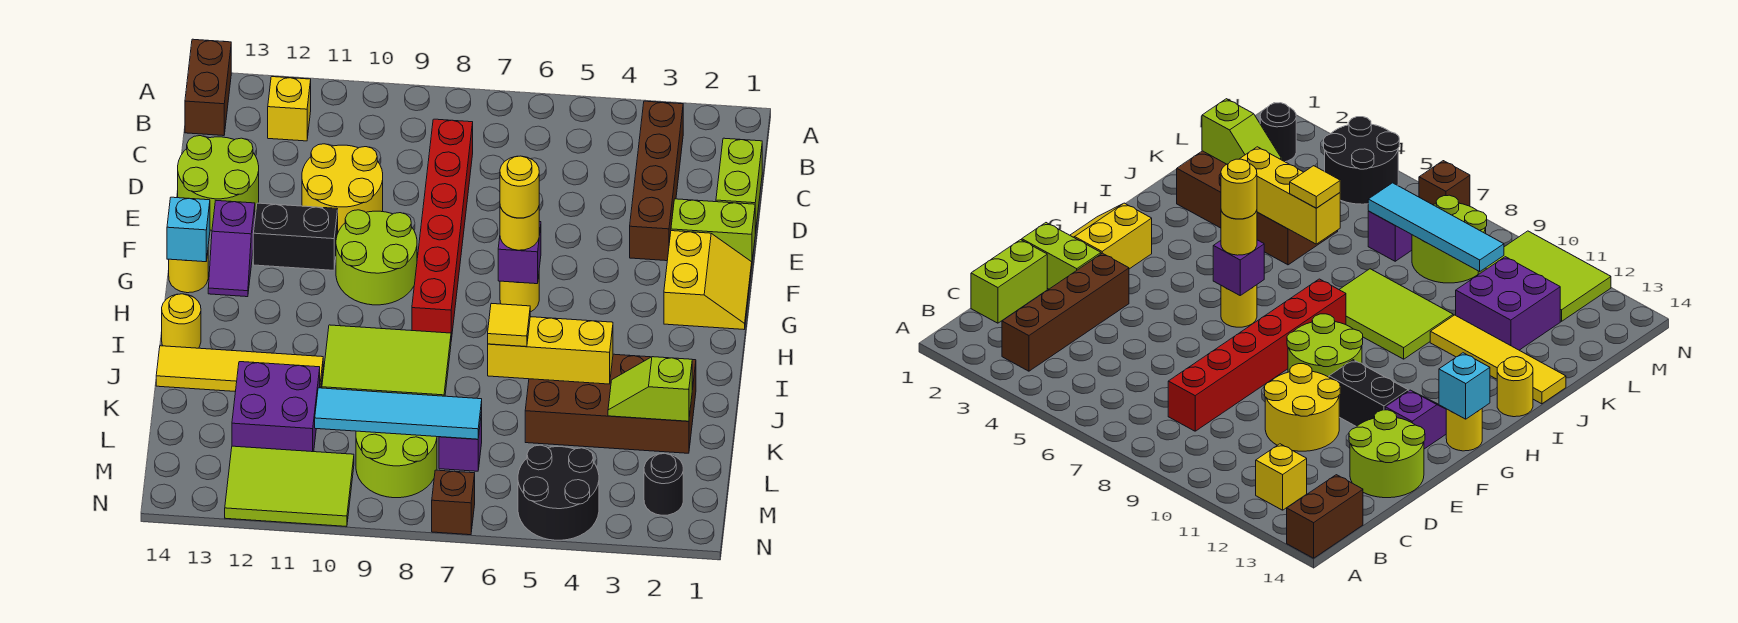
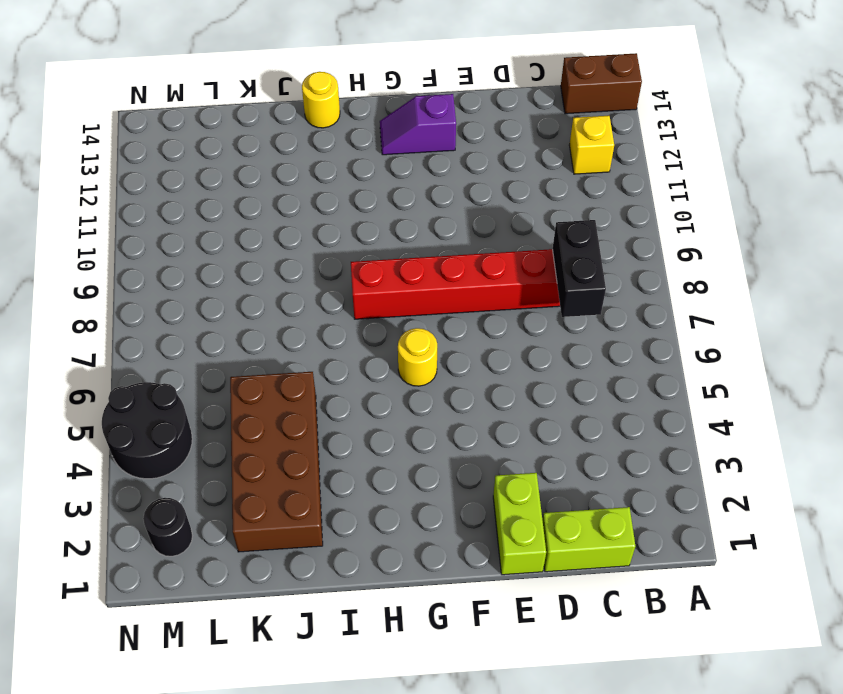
black 1x2 brick [553,220,606,317] -> black 1x2 brick moved to [253,203,338,270]
none -> brown 1x4 brick [630,101,683,261]
none -> yellow 2x2 round brick [302,144,383,232]
none -> lime 2x2 round brick [178,136,259,230]
none -> yellow 2x2 slope [664,231,752,329]

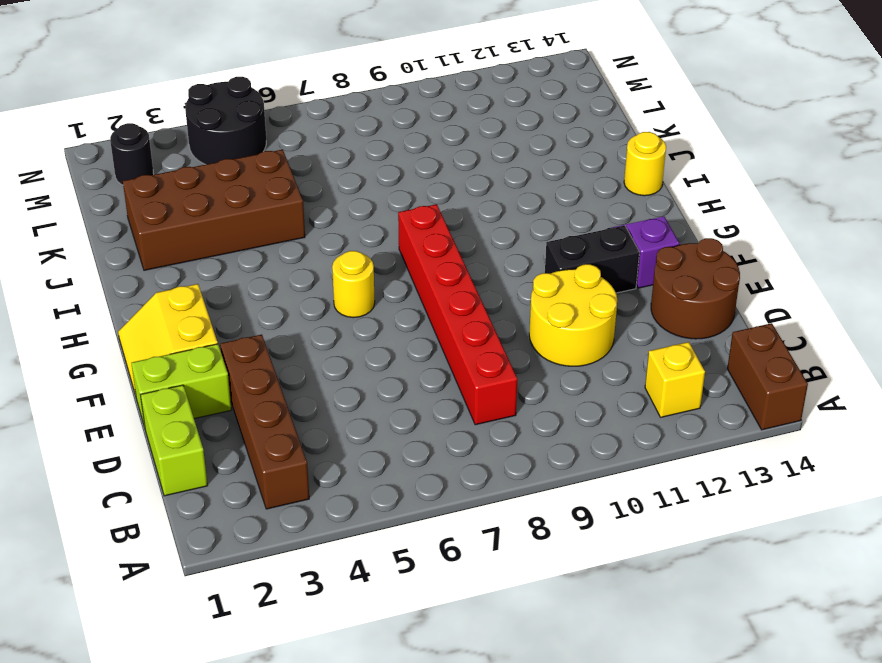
brown 2x2 round brick [651,238,740,339] -> lime 2x2 round brick [178,136,259,230]
none -> lime 2x2 round brick [336,210,417,305]
none -> yellow 1x1 round brick [169,253,208,293]
none -> lime 2x3 tile [322,325,451,396]
none -> yellow 1x4 tile [156,346,323,392]

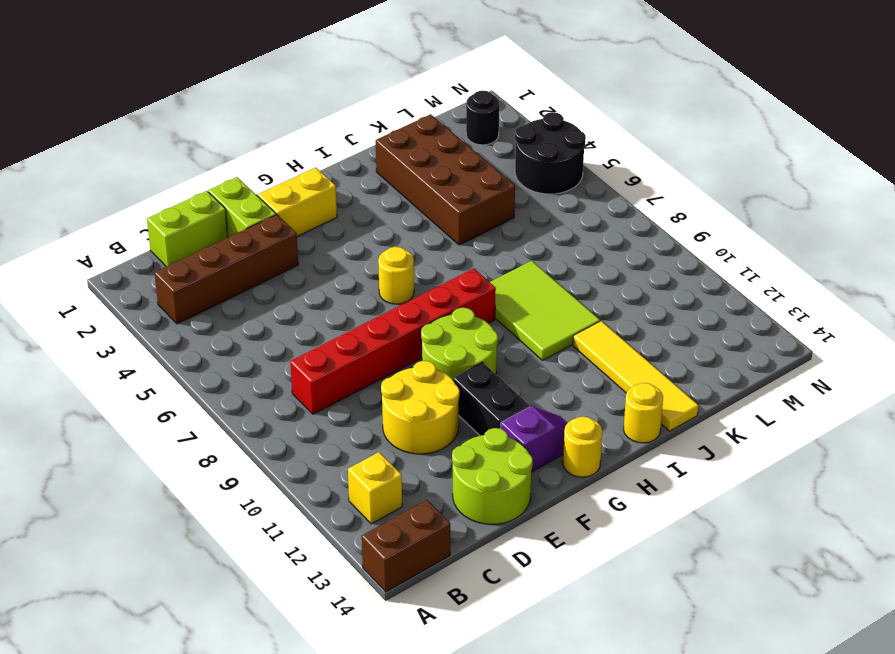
none -> purple 2x2 brick [232,362,320,452]
none -> purple 1x1 brick [439,412,482,471]
none -> lime 2x2 round brick [356,431,437,498]
none -> lime 2x3 tile [225,446,354,526]

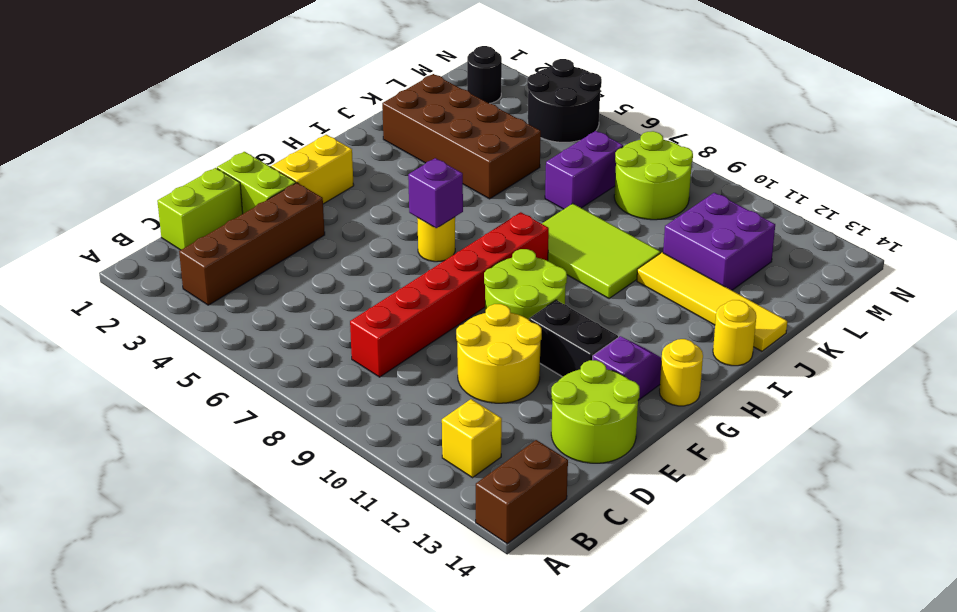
purple 1x2 brick [545,131,623,209] -> purple 1x1 brick [439,412,482,471]
none -> lime 2x3 tile [225,446,354,526]
none -> brown 1x1 brick [432,470,475,535]
none -> cyan 1x1 brick [167,197,210,262]
none -> yellow 1x3 brick [488,317,613,384]

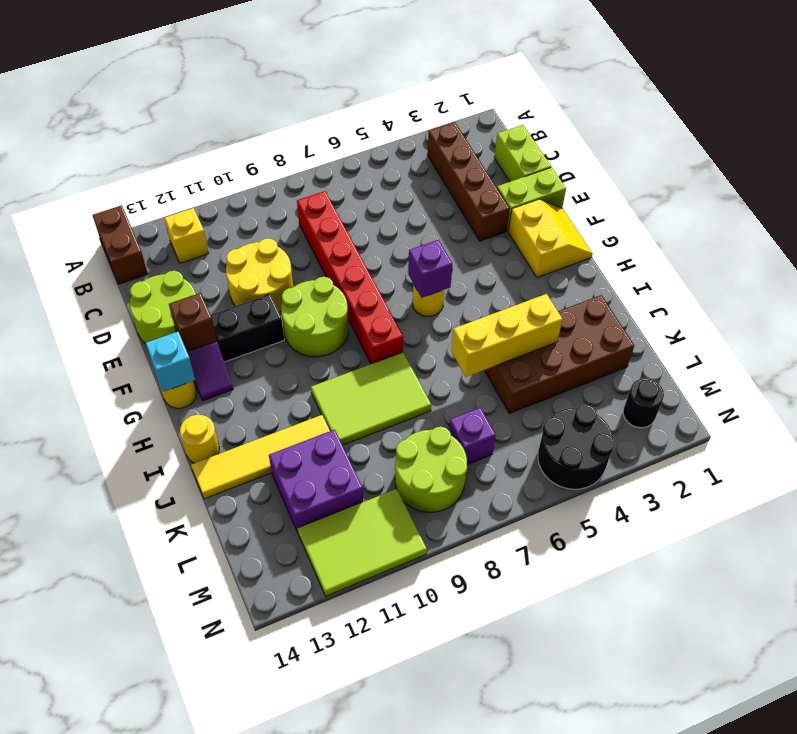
brown 1x1 brick [169,293,217,352] -> brown 1x1 brick moved to [432,470,475,535]
none -> lime 1x2 slope [608,357,692,421]
none -> cyan 1x4 tile [315,388,482,439]
none -> yellow 1x1 round brick [500,207,539,250]
none -> yellow 1x1 tile [488,303,530,347]

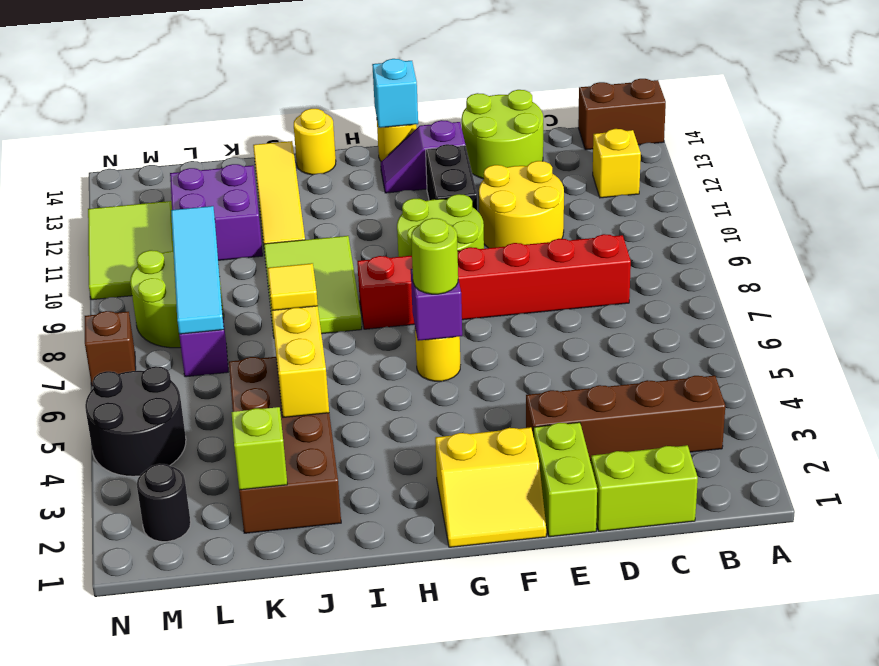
lime 1x1 round brick [411,218,458,294] -> yellow 1x1 round brick [500,207,539,250]
none -> yellow 1x1 round brick [500,156,539,218]

